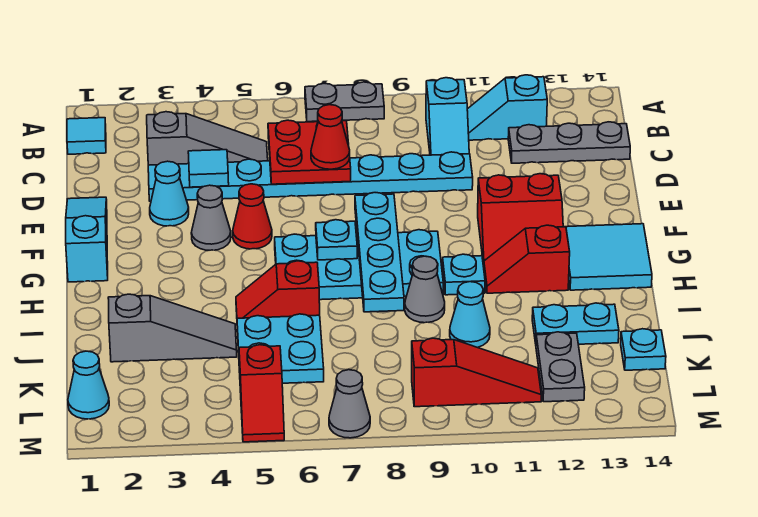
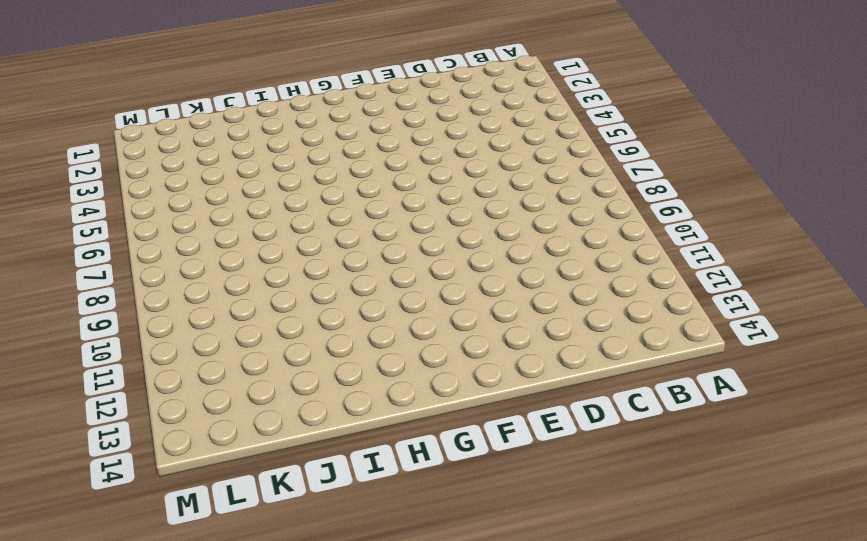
none -> grey 1x2 plate [305,82,384,122]
none -> cyan 1x1 tile [67,118,106,154]
none -> cyan 1x2 slope [426,78,469,155]
none -> cyan 1x2 slope [467,75,547,140]

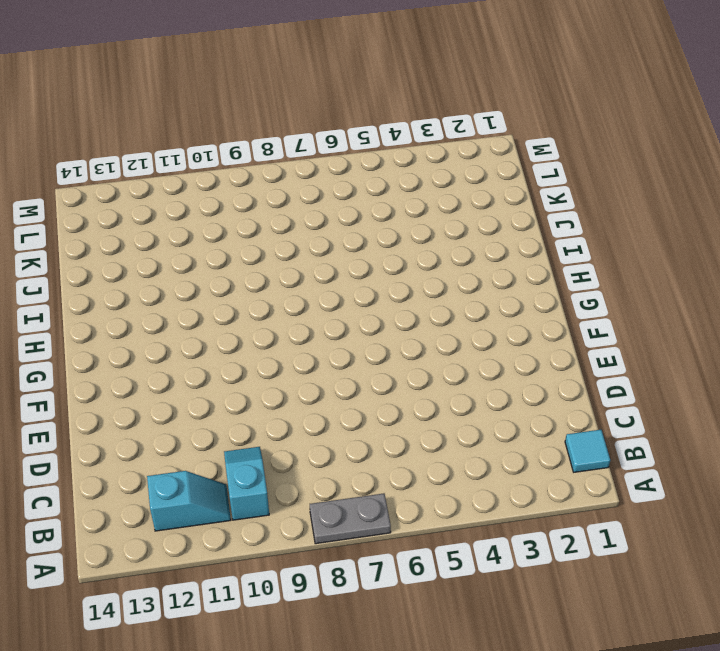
none -> grey 1x3 slope [147,112,268,165]
none -> grey 1x3 plate [508,122,630,163]
none -> cyan 1x8 plate [148,152,473,201]
none -> cyan 1x3 slope [66,197,108,282]

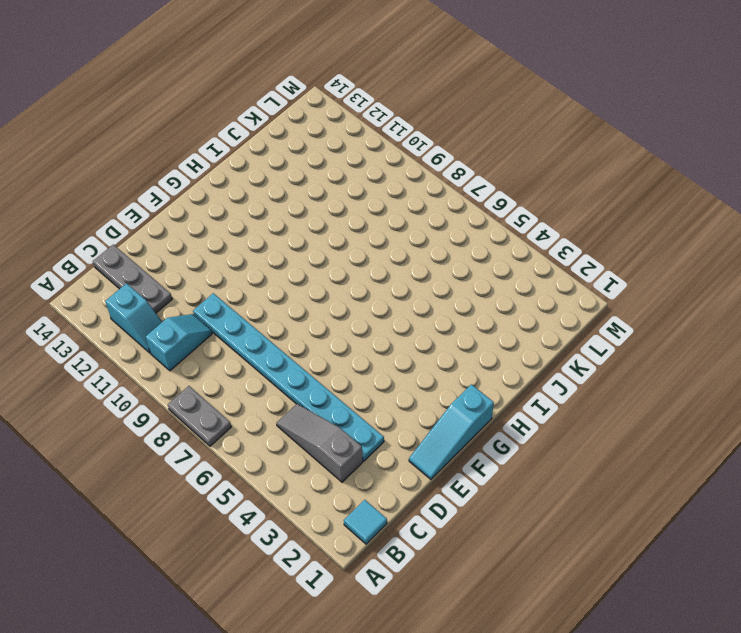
none -> cyan 1x1 cone [150,161,189,226]
none -> grey 1x1 cone [191,185,231,250]
none -> red 1x1 cone [233,184,272,249]
none -> red 2x2 slope [478,174,563,266]

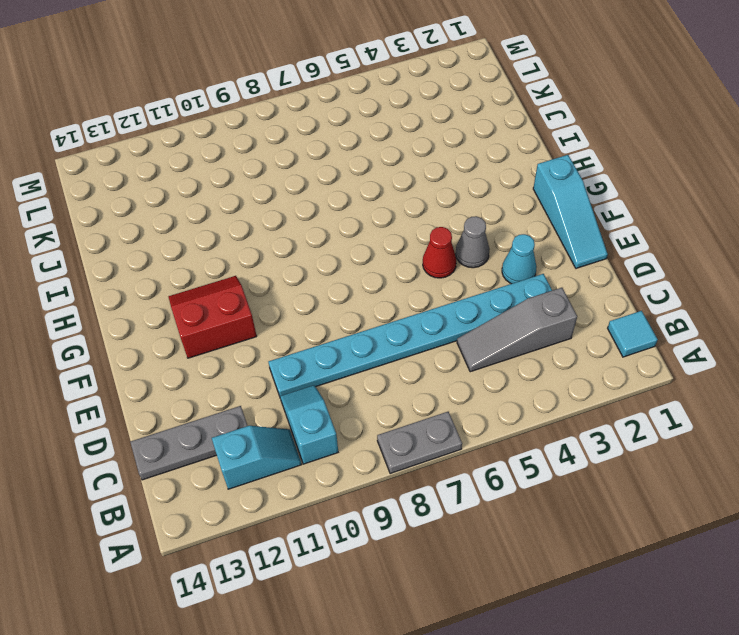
none -> cyan 2x4 plate [275,230,443,300]
none -> cyan 2x2 tile [566,224,652,290]
none -> cyan 1x1 plate [442,254,485,295]
none -> red 1x2 slope [484,225,570,293]

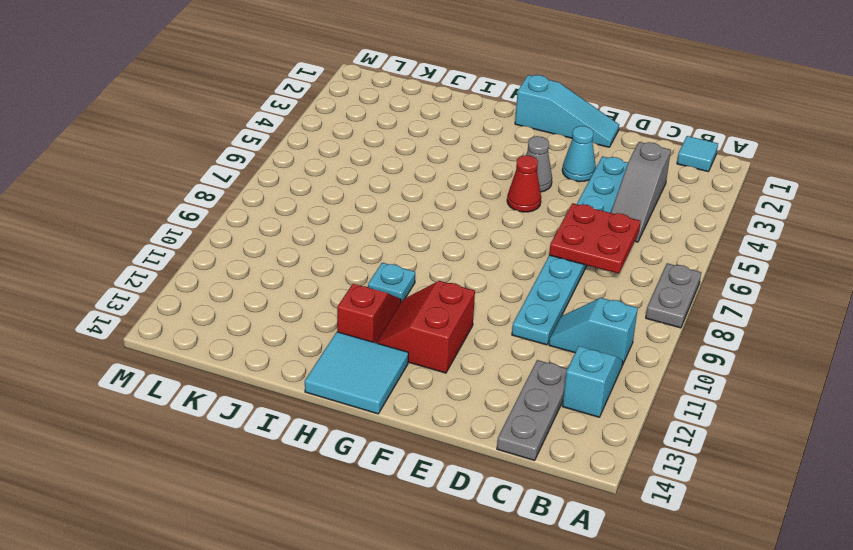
none -> cyan 2x4 plate [275,230,443,300]
none -> red 1x2 slope [236,261,320,318]
none -> grey 1x1 cone [405,256,445,323]
none -> grey 1x3 slope [108,294,237,362]

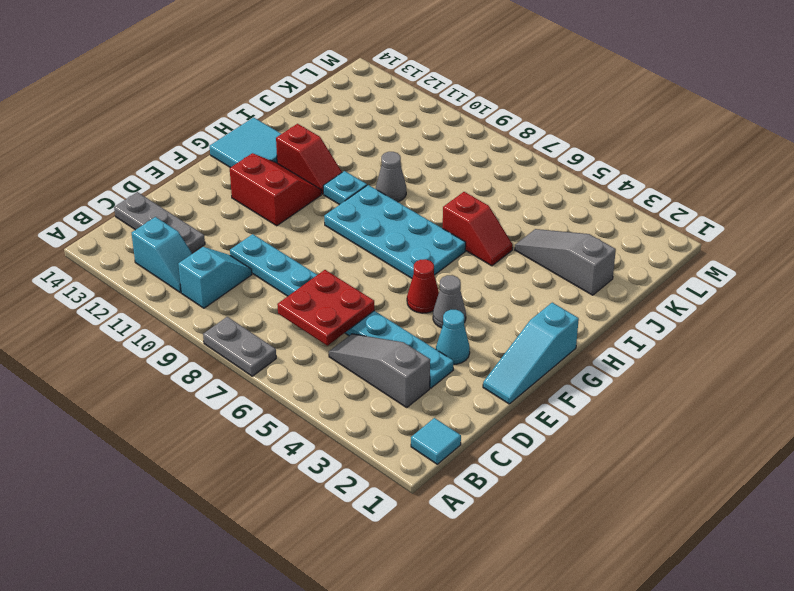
none -> cyan 2x2 plate [237,314,324,383]
none -> cyan 1x1 cone [450,282,490,348]
none -> cyan 1x2 plate [532,303,619,344]
none -> grey 1x2 plate [536,332,585,402]

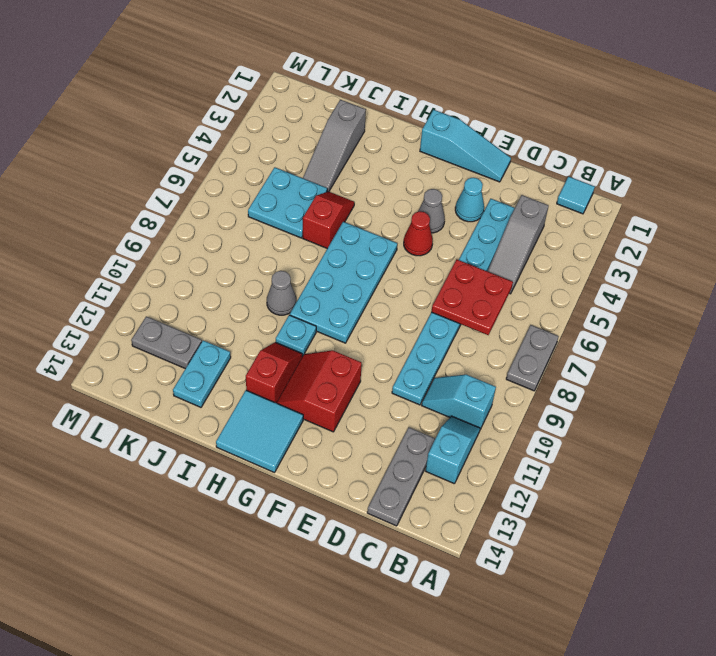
none -> cyan 1x1 cone [450,282,490,348]
none -> cyan 1x1 plate [621,329,666,370]
none -> cyan 1x1 cone [68,351,109,419]
none -> red 1x2 slope [239,345,284,442]

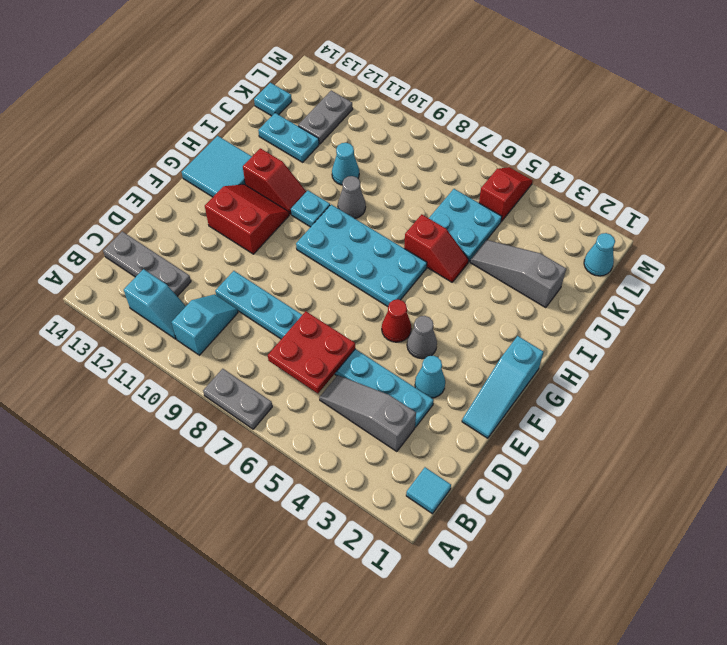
none -> red 1x3 slope [412,338,541,407]
none -> grey 1x1 cone [329,370,370,438]
none -> cyan 1x1 tile [188,150,229,187]
none -> cyan 1x4 plate [355,193,404,312]

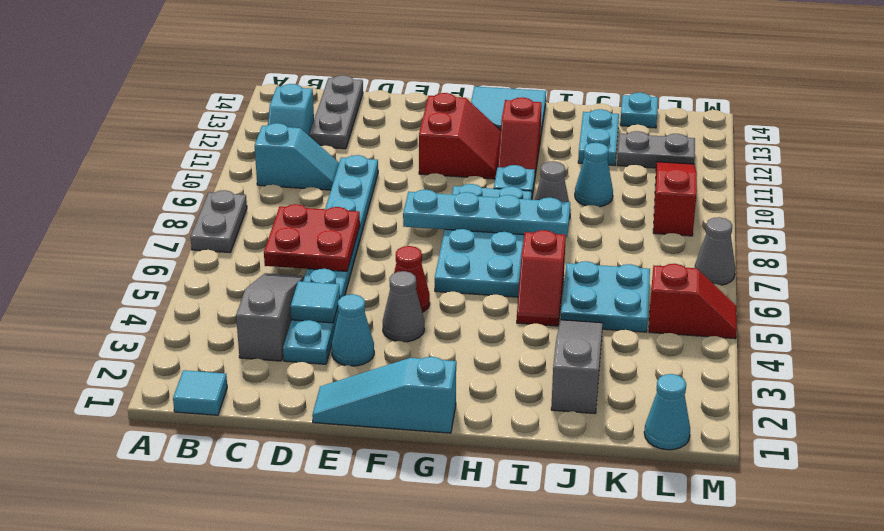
none -> cyan 1x1 plate [316,220,357,260]
none -> red 1x1 cone [311,105,350,169]

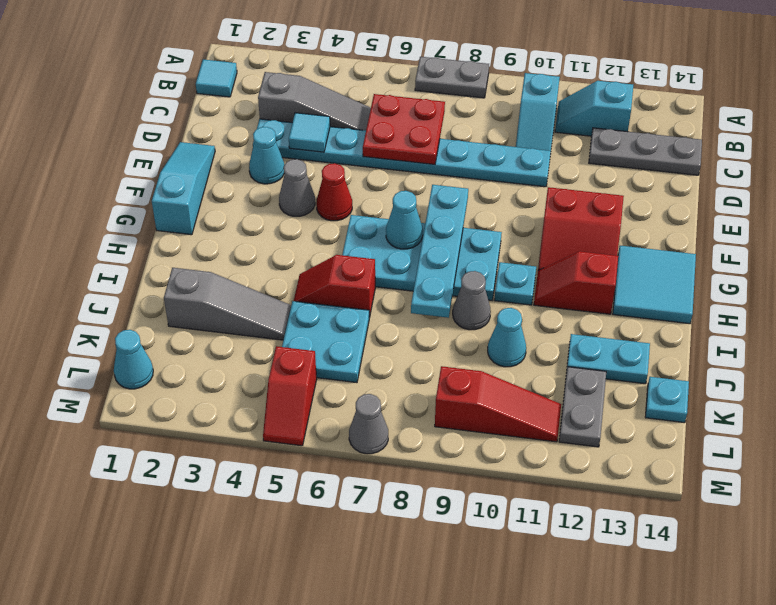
cyan 1x1 cone [386,191,423,249] -> cyan 1x1 plate [316,220,357,260]
none -> red 1x1 cone [311,105,350,169]

